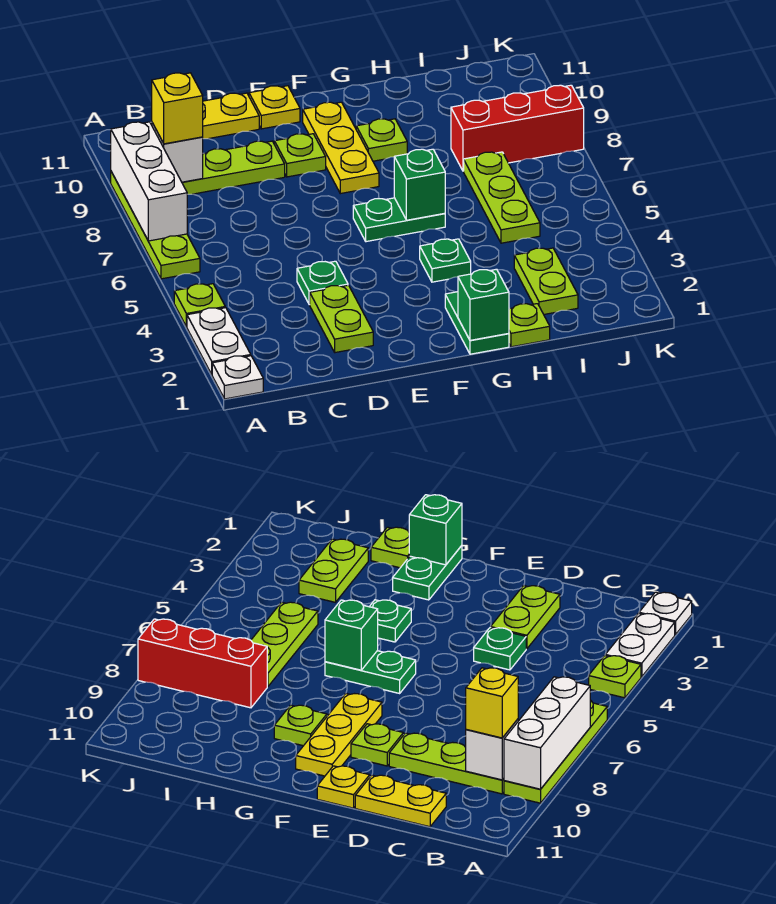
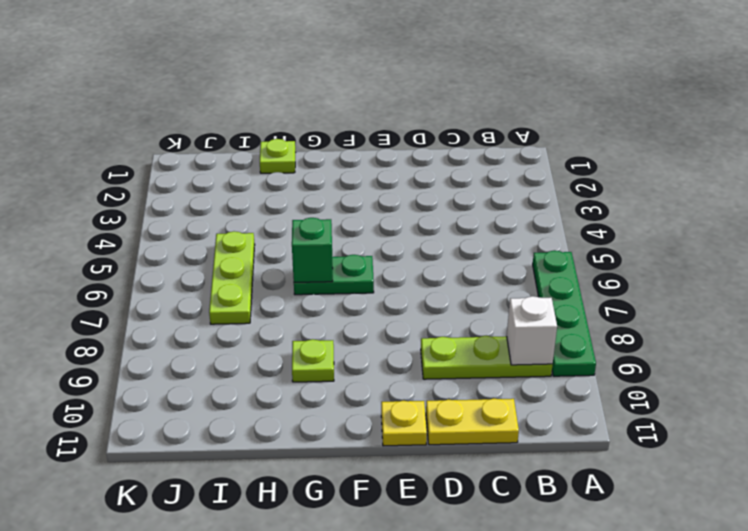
green 1x4 plate [533,250,596,376] -> lime 1x4 plate [111,172,200,279]
none -> white 1x1 plate [212,356,263,399]
none -> white 1x2 plate [187,308,251,374]
none -> lime 1x1 plate [174,284,225,327]

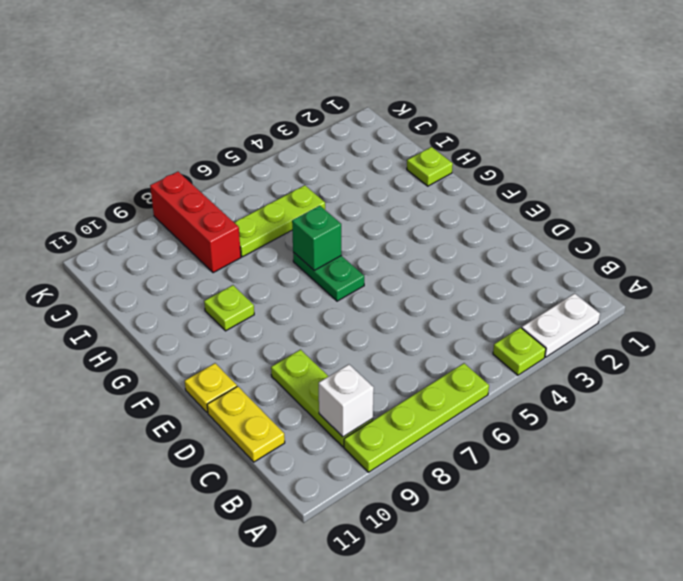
none -> white 1x1 plate [212,356,263,399]
none -> lime 1x2 plate [310,285,373,353]
none -> green 1x1 plate [297,261,348,305]

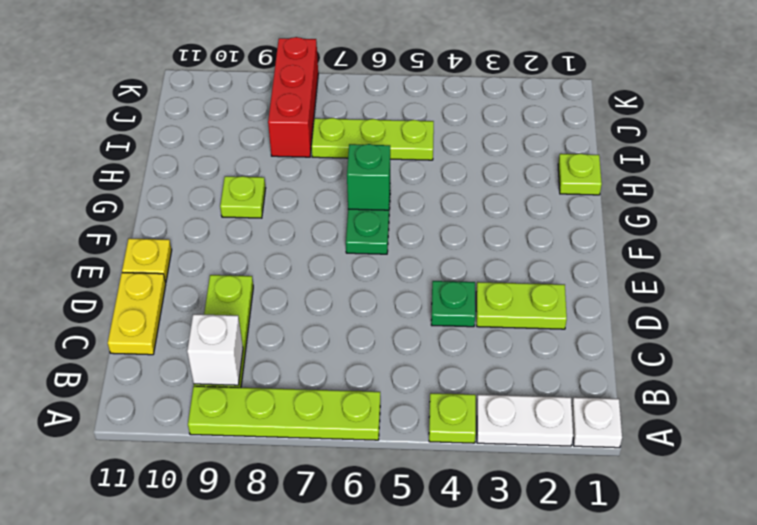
none -> lime 1x1 plate [274,134,326,177]
none -> yellow 1x3 plate [303,102,379,194]
none -> green 1x2 plate [445,292,509,354]

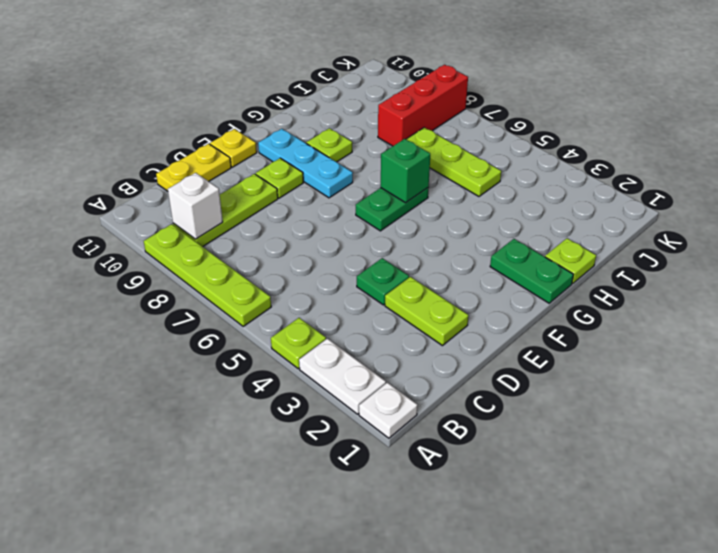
cyan 1x3 plate [258,129,353,198] -> yellow 1x3 plate [303,102,379,194]
none -> green 1x1 plate [420,239,471,282]
none -> lime 1x2 plate [514,248,578,314]
none -> white 1x3 brick [111,122,187,241]

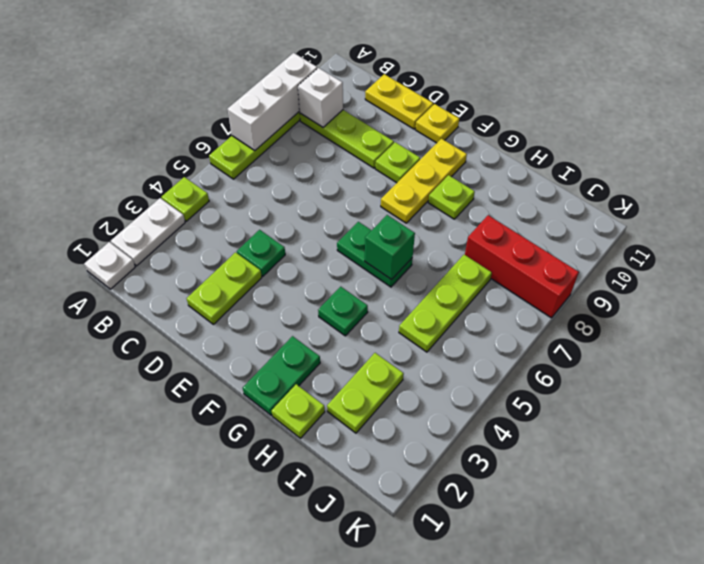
none -> green 1x1 brick [458,269,509,340]
none -> yellow 1x1 brick [152,73,203,144]

